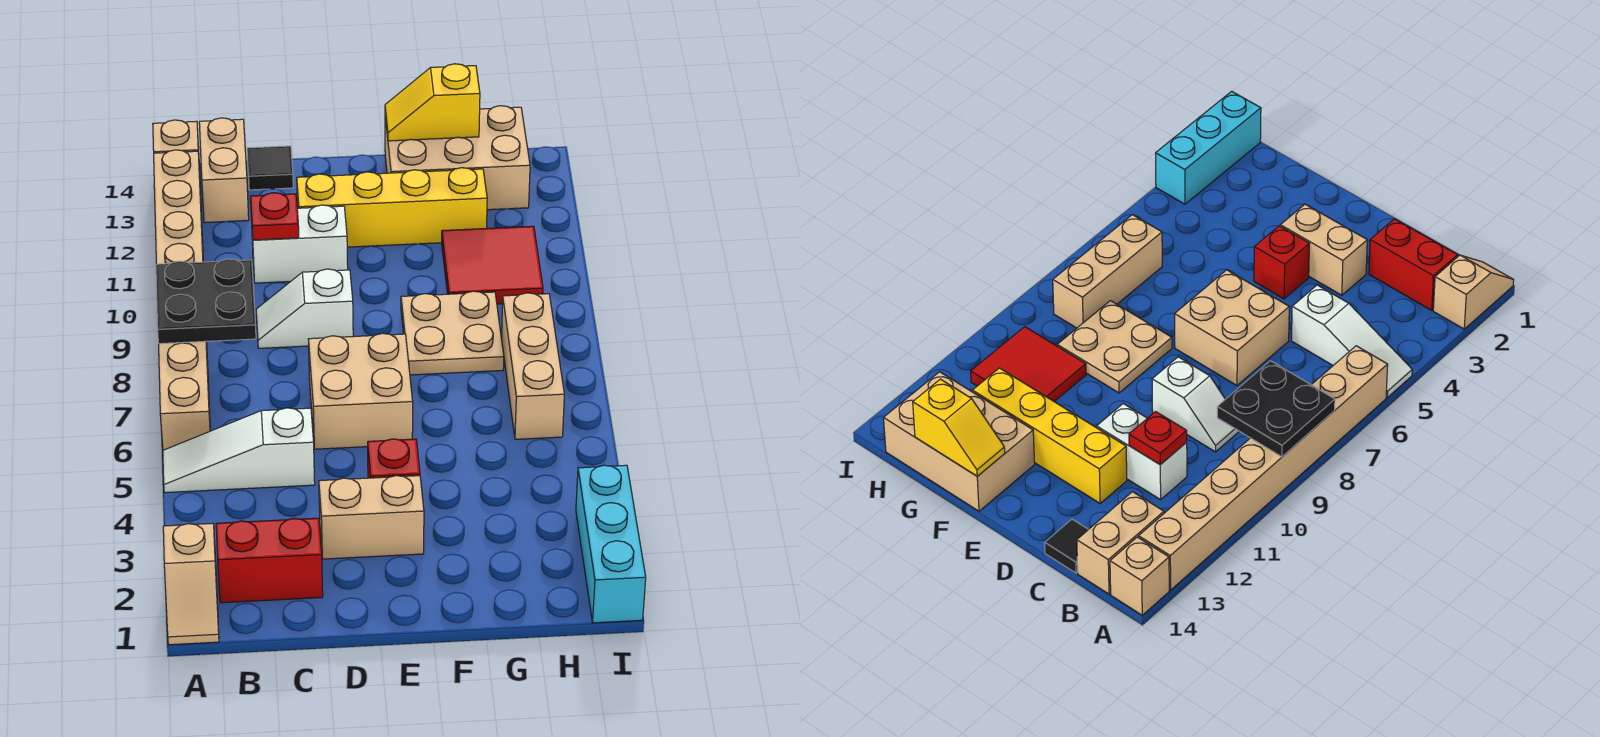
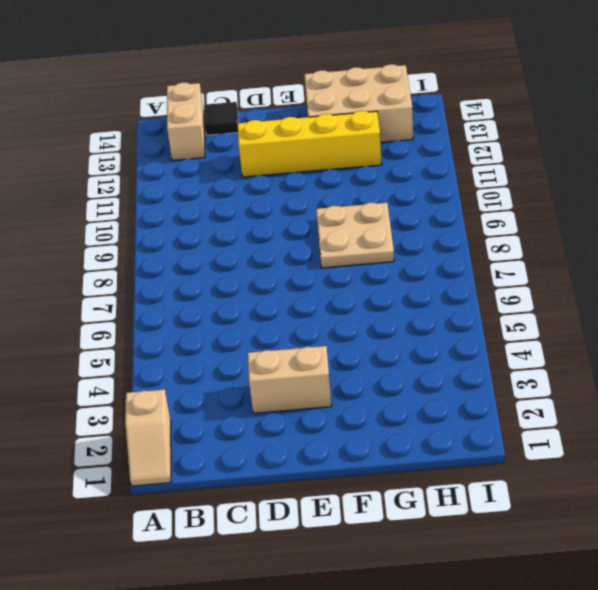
none -> white 1x3 slope [163,408,315,493]
none -> tan 1x8 brick [154,150,210,450]
none -> tan 1x1 brick [153,120,200,172]

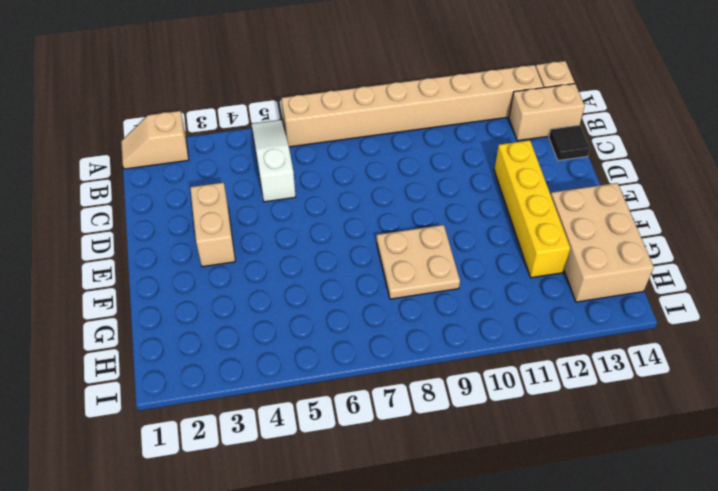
none -> red 1x2 brick [216,518,323,603]
none -> white 1x2 slope [256,269,353,348]
none -> white 1x2 brick [251,205,348,283]

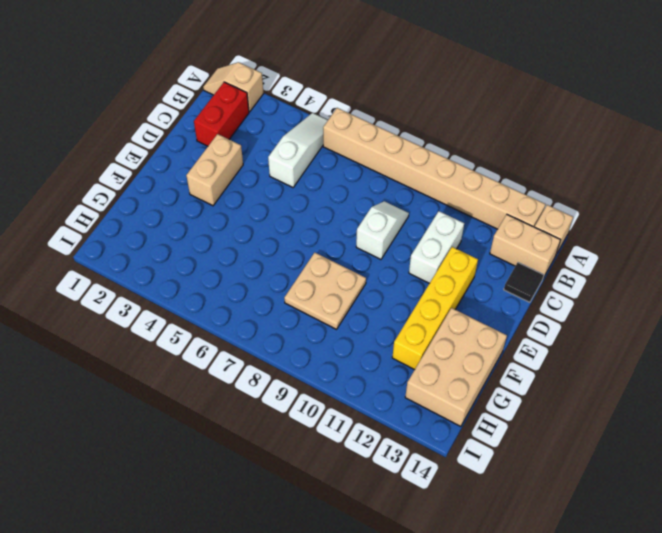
none -> tan 2x2 brick [308,333,413,449]
none -> red 1x1 brick [368,439,420,478]
none -> red 2x2 tile [442,226,543,304]

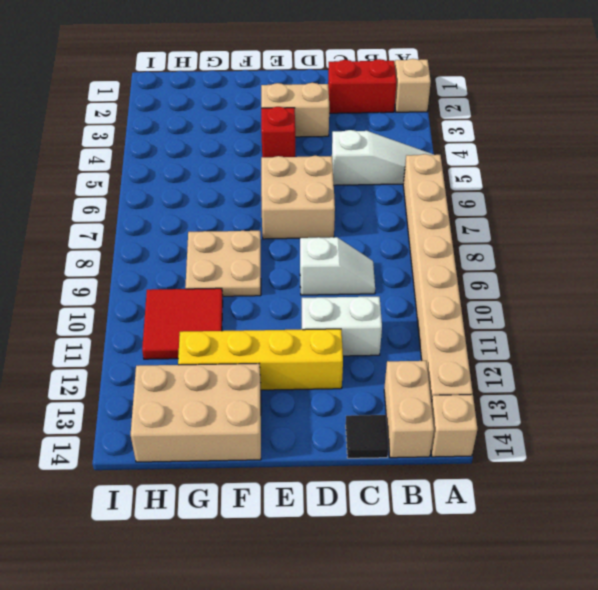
none -> tan 1x3 brick [502,293,564,439]
none -> cyan 1x3 brick [576,465,646,623]
none -> black 2x2 plate [156,259,256,344]

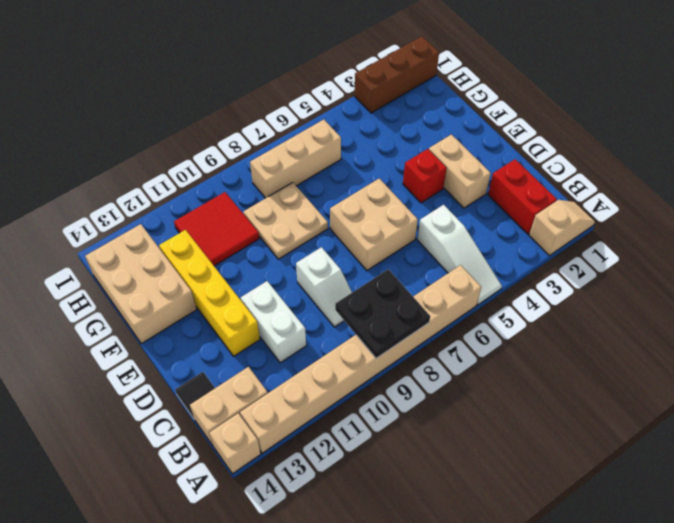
brown 1x3 brick [355,36,439,113] -> cyan 1x3 brick [576,465,646,623]
none -> red 1x1 plate [251,193,299,240]
none -> yellow 1x2 slope [385,64,480,141]

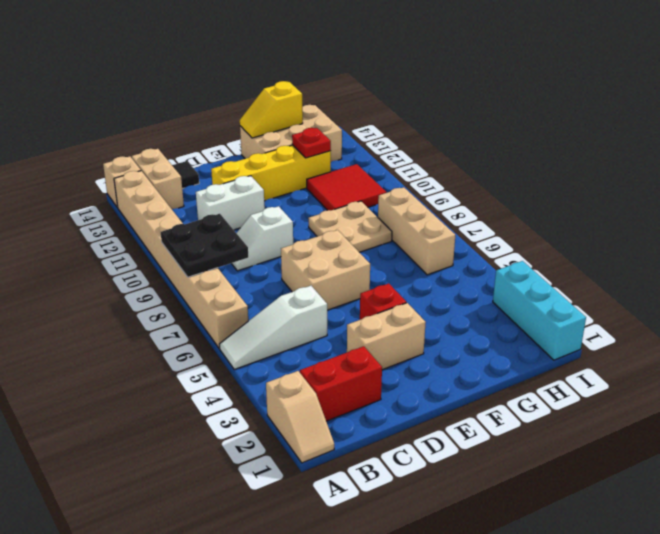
red 1x1 plate [292,128,331,158] -> red 1x1 plate moved to [251,193,299,240]

